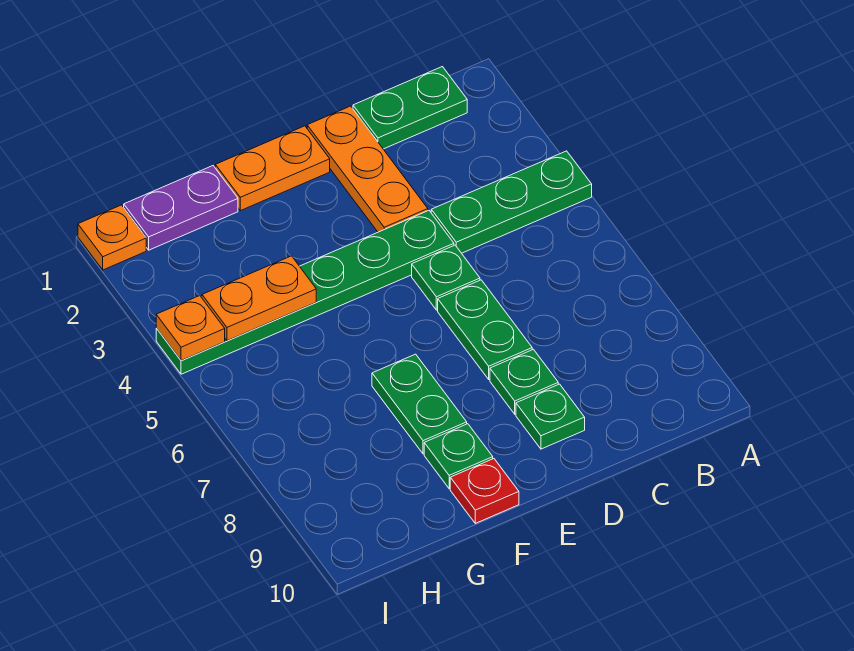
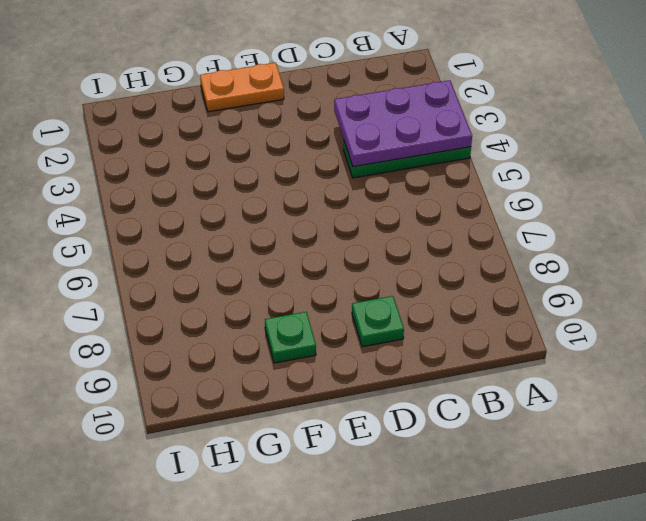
purple 2x3 plate [334,80,472,167] -> none
none -> green 1x2 plate [353,67,467,149]
none -> orange 1x3 plate [307,106,428,232]
none -> green 1x6 plate [156,211,454,374]

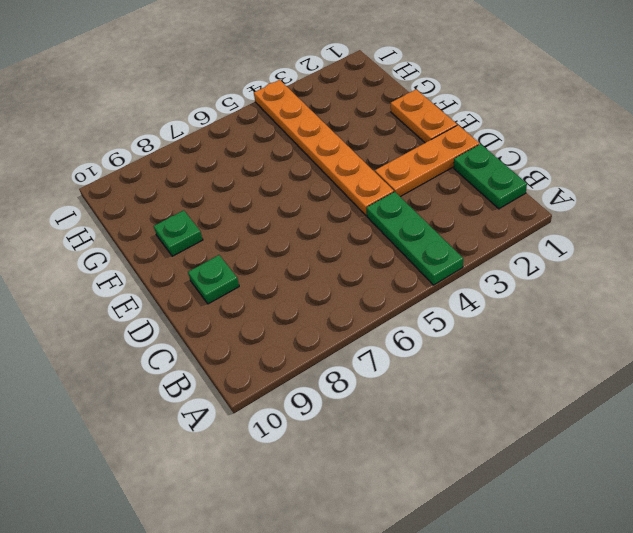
orange 1x6 plate [254,80,394,216] -> green 1x6 plate [156,211,454,374]
none -> green 1x1 plate [412,245,480,310]
none -> green 1x2 plate [438,280,532,379]
none -> green 1x1 plate [490,349,558,414]

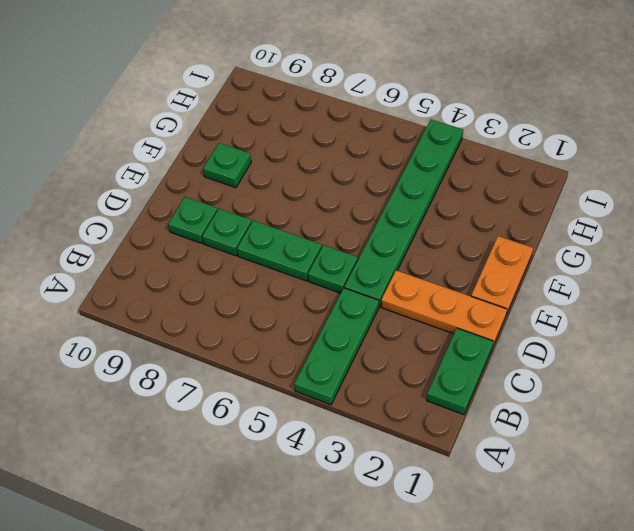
none -> green 1x2 plate [372,354,467,454]
none -> red 1x1 plate [450,459,519,523]
none -> purple 1x2 plate [124,166,238,250]

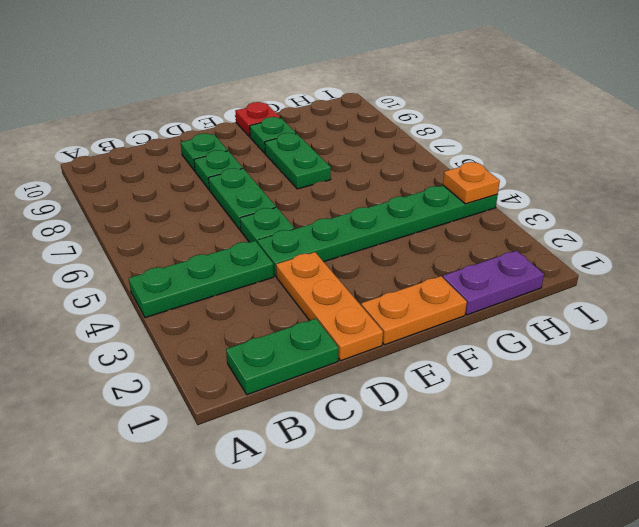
none -> orange 1x1 plate [78,205,146,270]
none -> orange 1x2 plate [202,256,316,341]

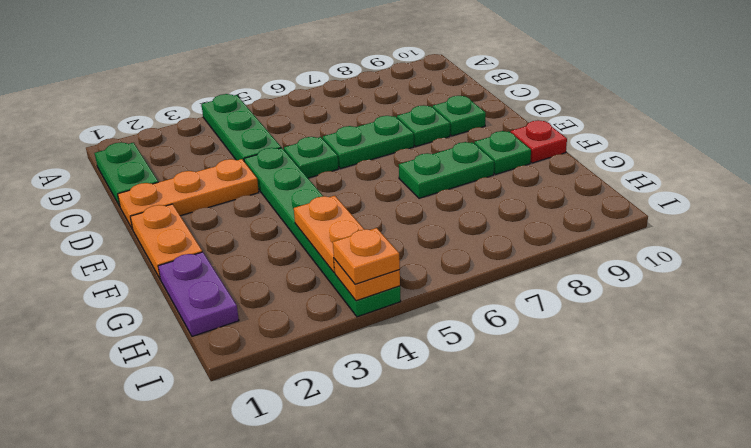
orange 1x1 plate [333,228,400,284] -> orange 1x1 plate moved to [78,205,146,270]

